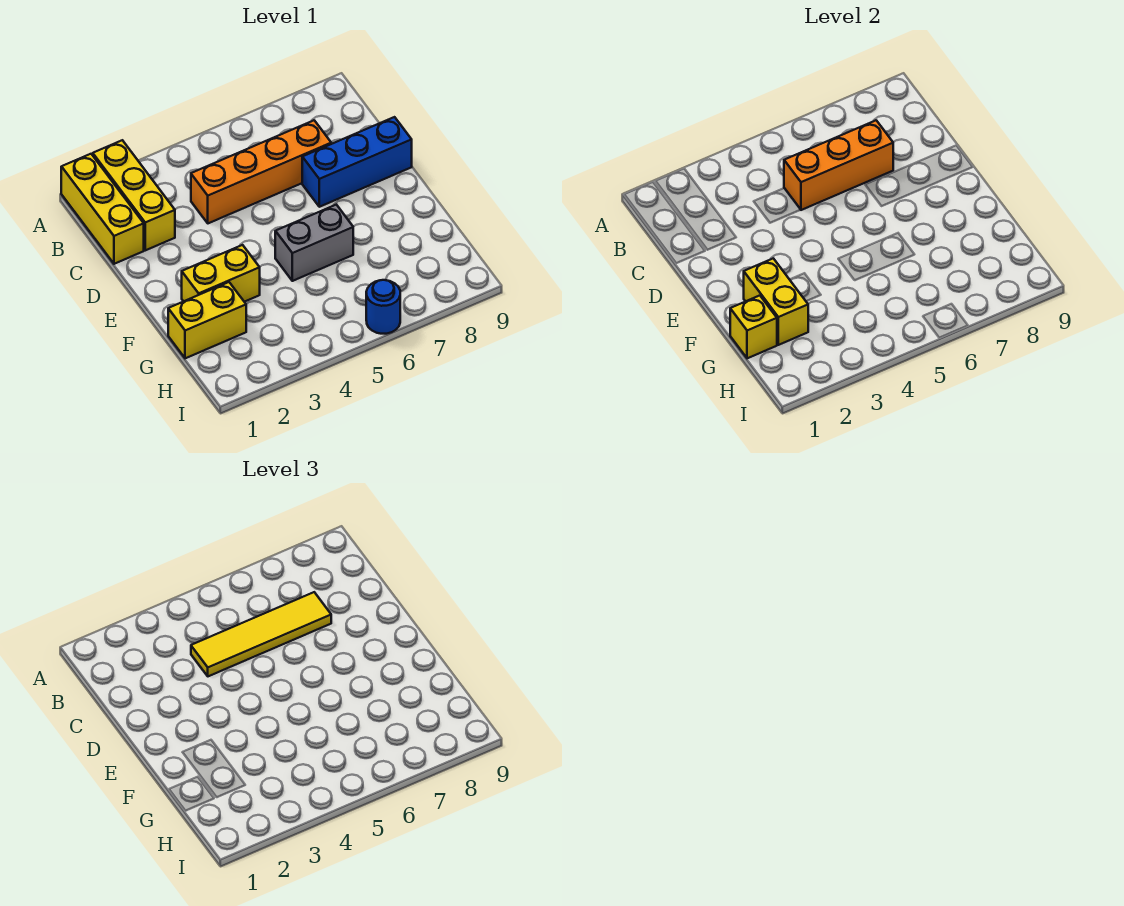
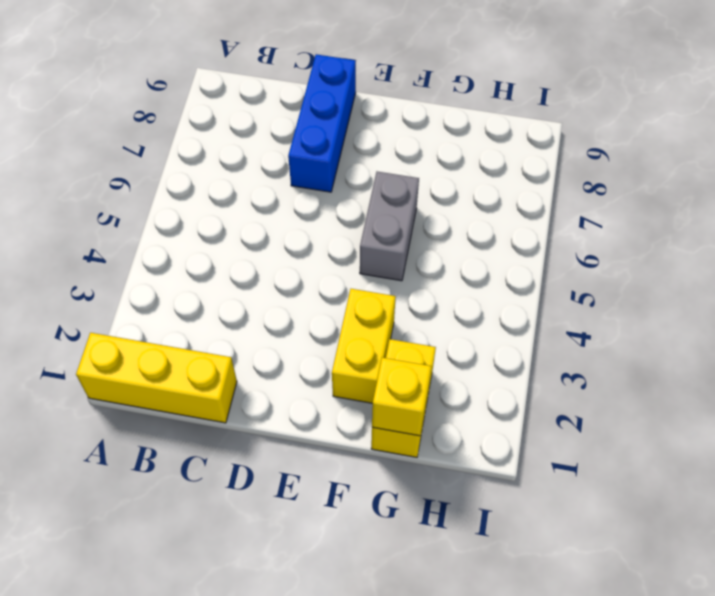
none -> yellow 1x3 brick [93,140,175,250]
none -> orange 1x4 brick [191,120,331,223]
none -> blue 1x1 round brick [366,280,400,334]

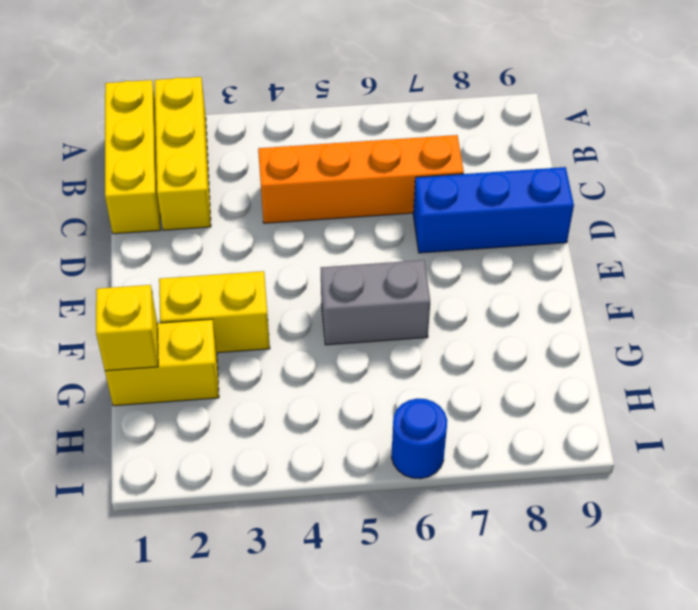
none -> orange 1x3 brick [784,120,893,210]
none -> yellow 1x2 brick [744,258,808,345]
none -> yellow 1x4 tile [191,592,331,676]

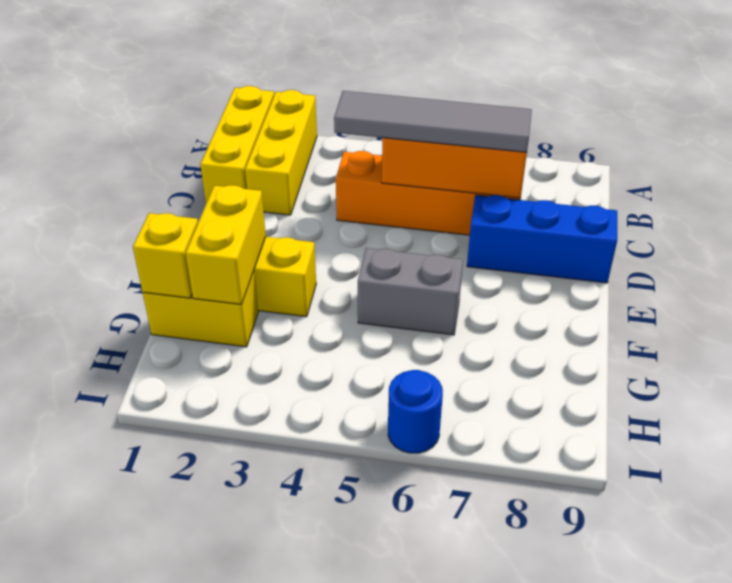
grey 1x4 tile [334,91,532,152] -> yellow 1x4 tile [191,592,331,676]

